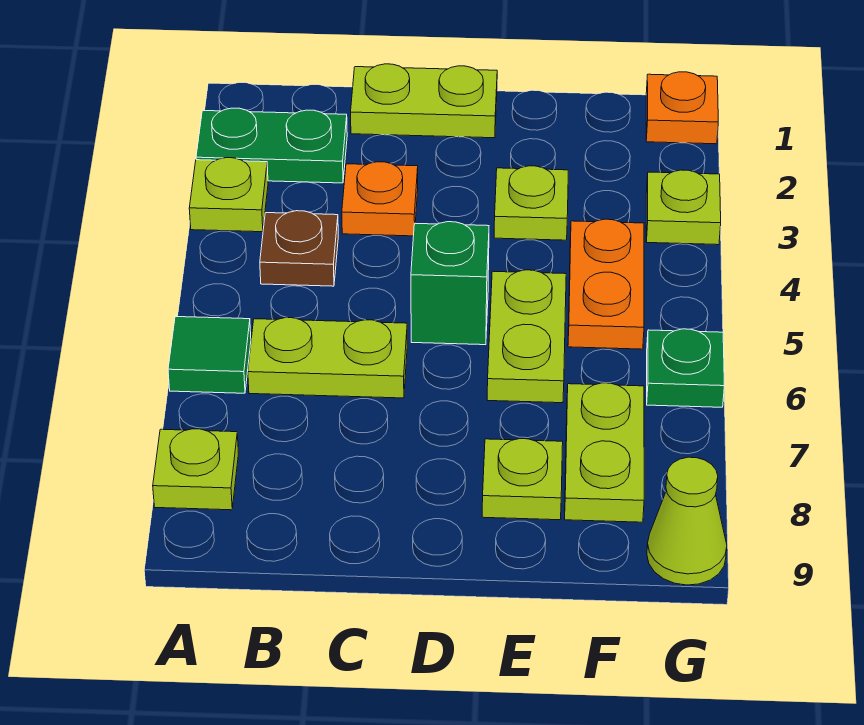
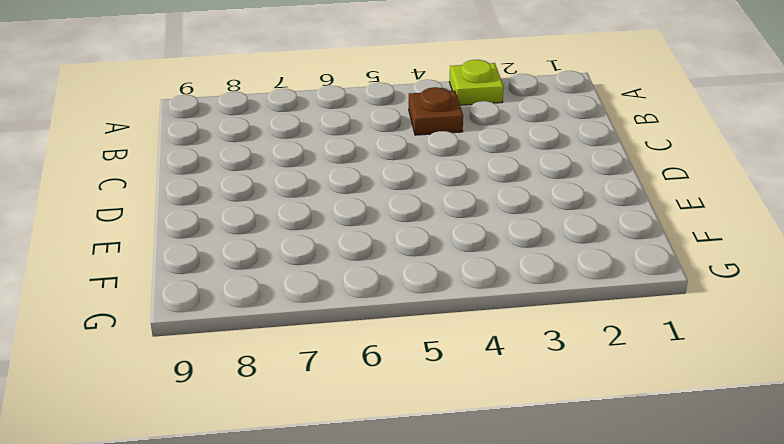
none -> green 1x2 plate [196,108,347,183]
none -> green 1x1 tile [168,317,251,393]
none -> lime 1x1 plate [153,429,239,510]

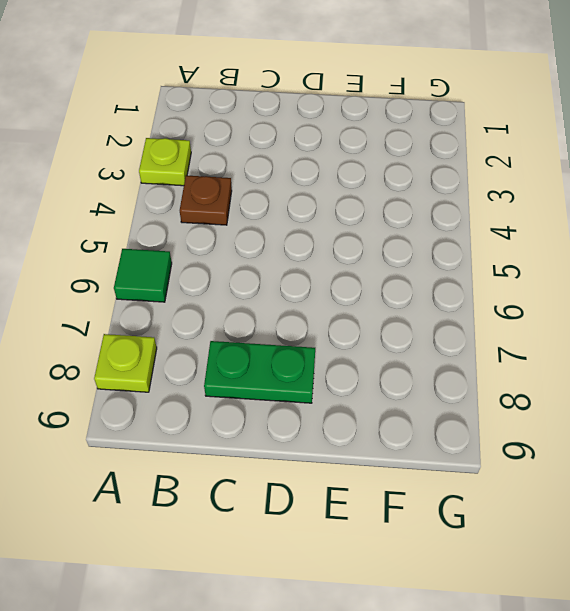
green 1x2 plate [204,341,315,403] -> green 1x2 plate moved to [196,108,347,183]
none -> lime 1x2 plate [248,318,407,398]
none -> lime 1x2 plate [351,64,497,138]
none -> orange 1x1 plate [342,162,418,236]

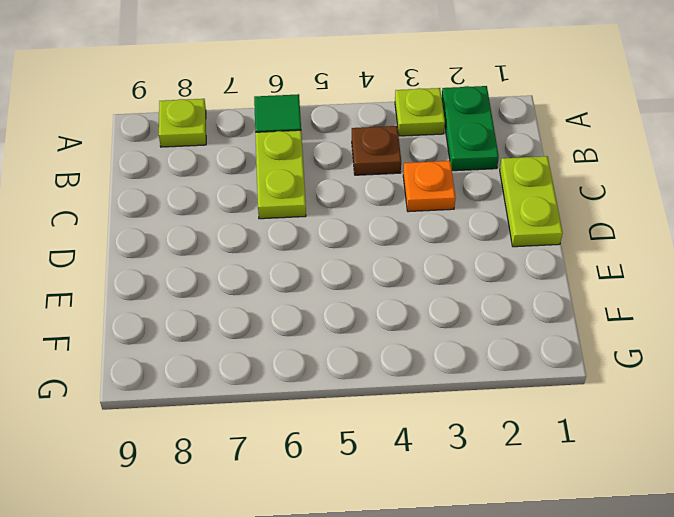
none -> green 1x1 brick [411,222,489,345]
none -> lime 1x1 plate [494,166,568,240]
none -> lime 1x2 plate [487,270,566,403]

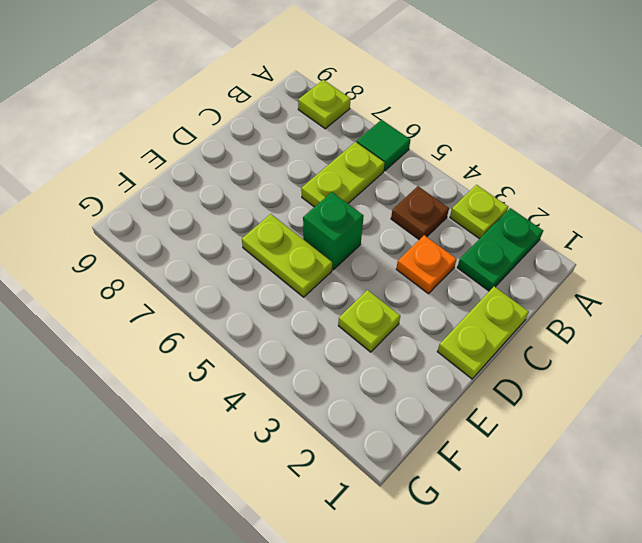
none -> lime 1x1 plate [482,439,563,520]
none -> orange 1x2 plate [568,219,644,349]
none -> lime 1x2 plate [565,383,644,522]

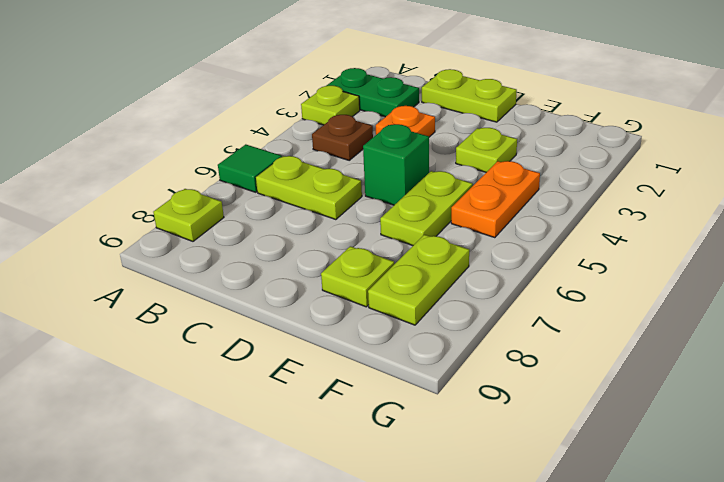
none -> orange 1x1 plate [646,72,718,144]
none -> lime 1x1 plate [646,170,721,245]
none -> green 1x1 plate [647,329,724,407]

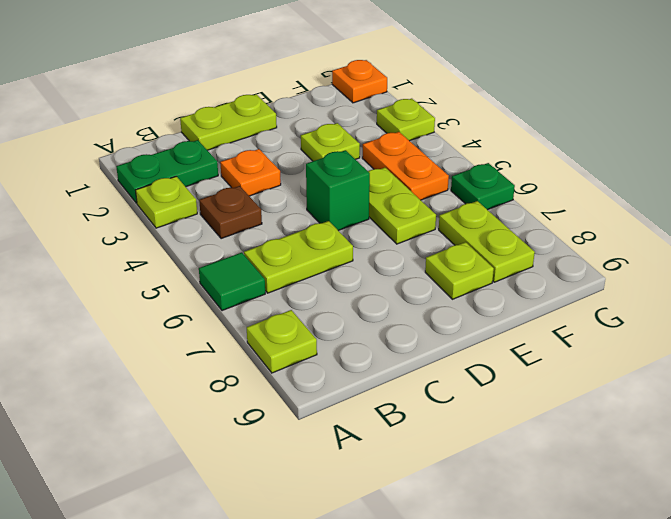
none -> lime 1x1 cone [647,457,727,585]

